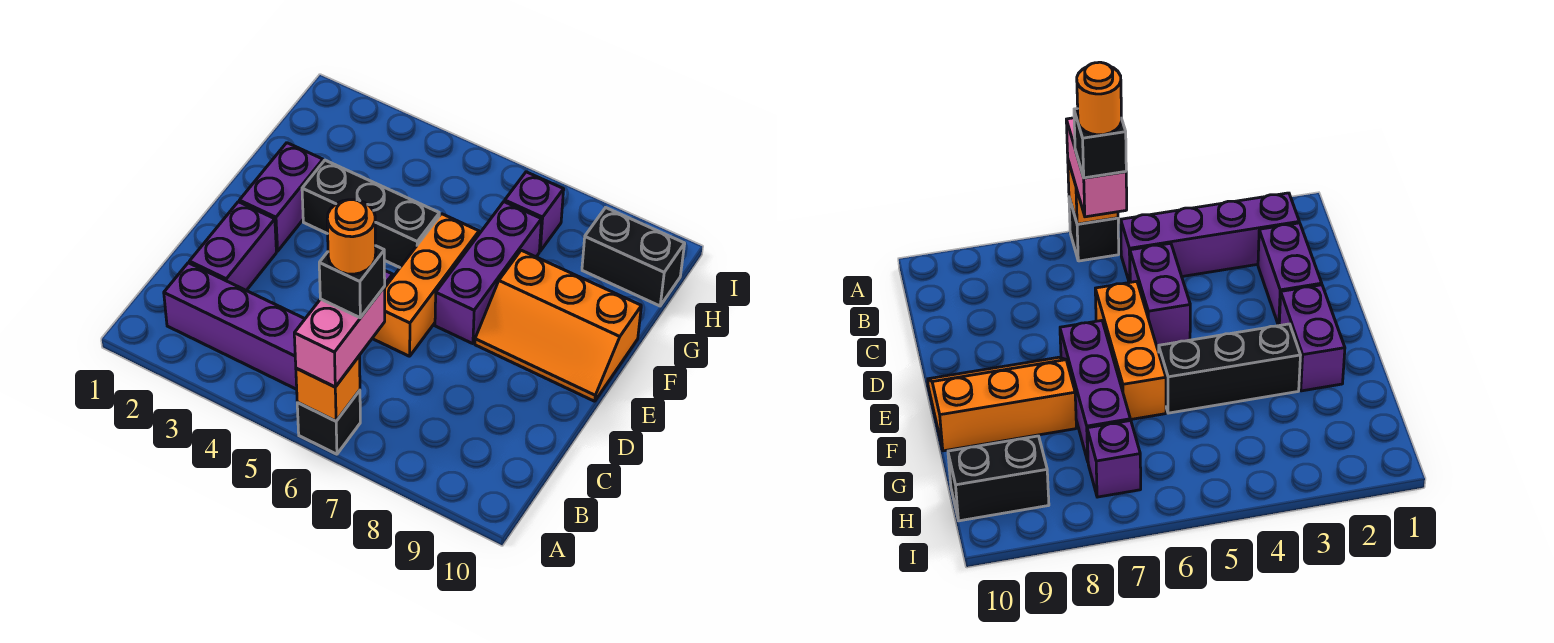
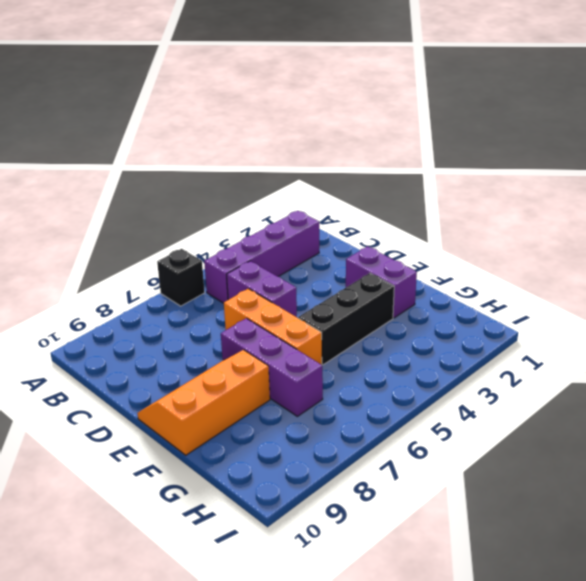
none -> purple 1x2 brick [189,202,276,290]
none -> purple 1x1 brick [505,172,564,251]
none -> black 1x2 brick [582,208,685,306]

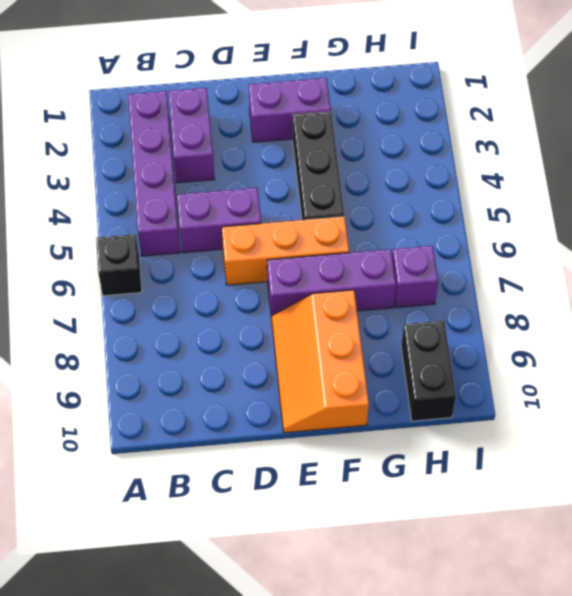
purple 1x2 brick [169,88,214,183] -> purple 1x2 brick turned to [189,202,276,290]
none -> orange 1x1 brick [296,356,360,421]
none -> pink 1x2 brick [294,287,385,387]
none -> black 1x1 brick [319,246,385,318]

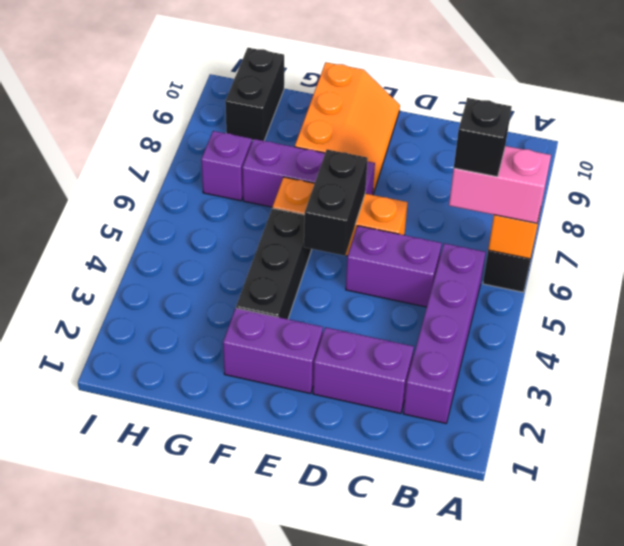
black 1x2 brick [304,150,368,256] -> none
none -> orange 1x1 round brick [327,200,376,274]

